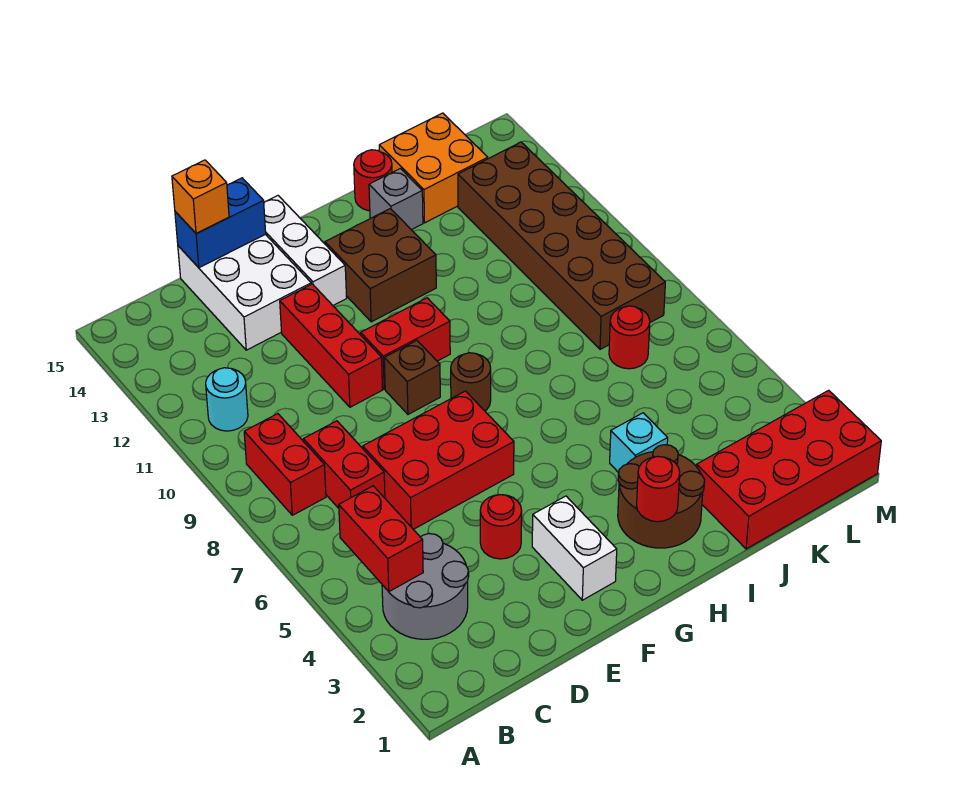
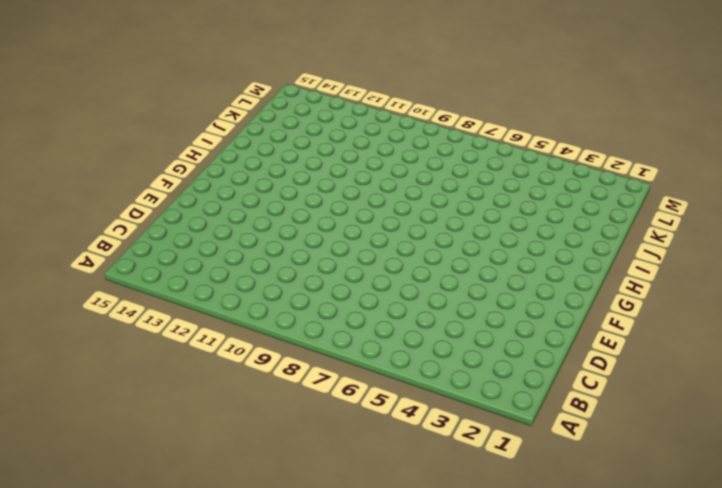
none -> grey 2x2 round brick [382,534,469,639]
none -> red 1x2 brick [244,414,326,515]
none -> cyan 1x1 round brick [206,368,248,431]

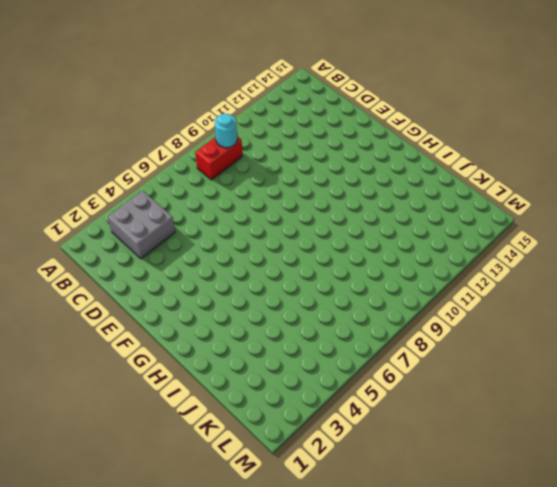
grey 2x2 brick [108,191,175,259] -> grey 2x2 round brick [382,534,469,639]
cyan 1x1 round brick [215,114,237,148] -> cyan 1x1 round brick moved to [206,368,248,431]
none -> red 1x2 brick [303,421,385,508]
none -> red 2x3 brick [363,391,514,529]
none -> white 2x3 brick [178,234,311,350]

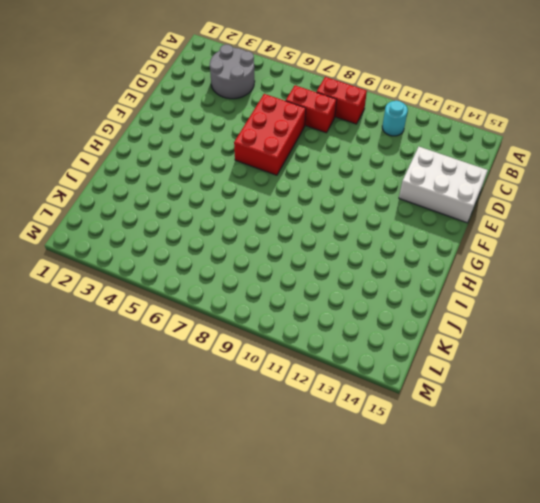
none -> red 1x1 round brick [480,495,522,559]
none -> red 1x3 brick [280,284,383,407]
none -> white 1x2 brick [532,496,617,600]

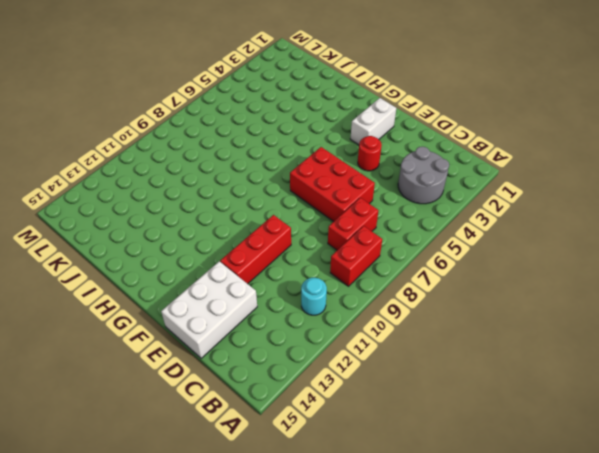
none -> brown 1x1 brick [384,341,440,414]
none -> red 1x2 brick [361,298,450,389]
none -> white 1x3 brick [264,196,347,305]

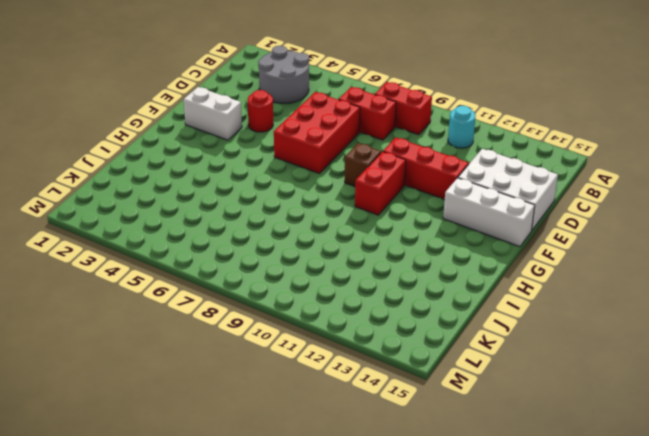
none -> brown 1x1 round brick [451,353,491,411]
none -> brown 2x2 brick [325,209,436,322]
none -> brown 2x2 round brick [618,445,705,548]

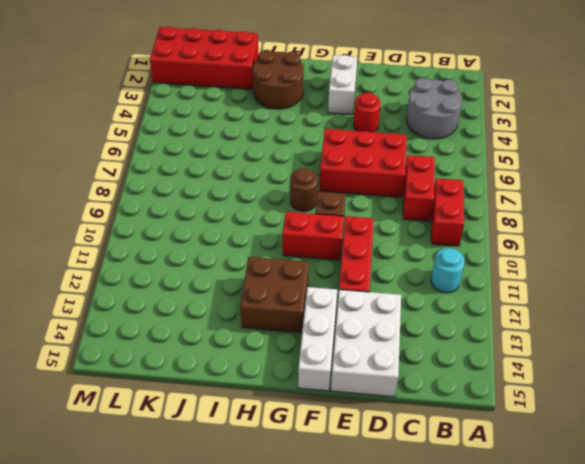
none -> cyan 1x1 brick [610,413,668,473]
none -> grey 1x1 brick [369,169,423,230]
none -> red 1x1 round brick [354,150,392,211]

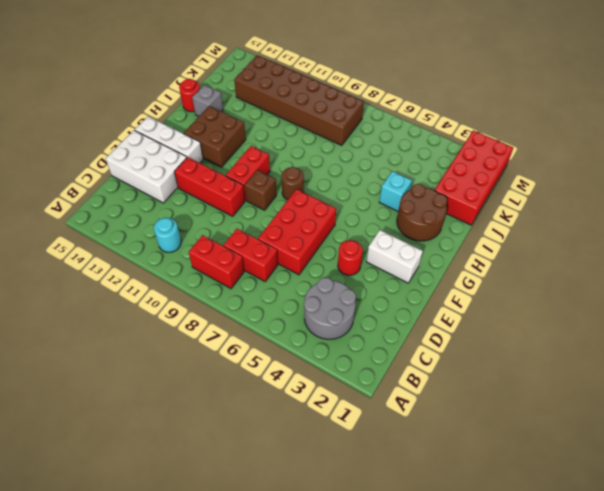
none -> orange 2x2 brick [379,113,488,223]
none -> red 1x1 round brick [609,306,650,369]
none -> red 1x2 brick [339,486,423,592]

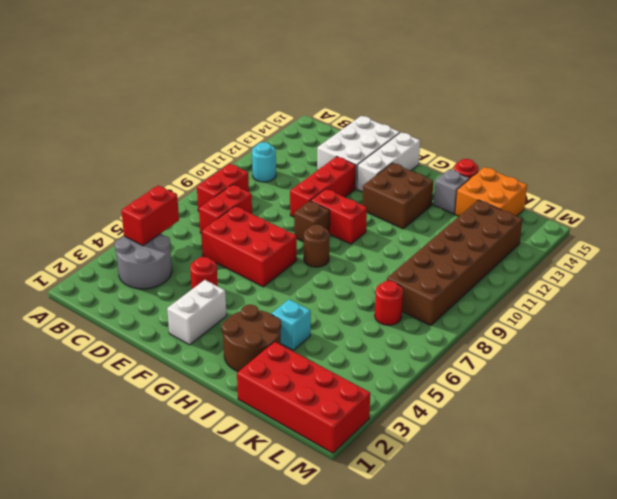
none -> blue 1x2 brick [175,178,266,268]
none -> red 1x1 round brick [637,456,680,522]
none -> orange 1x1 brick [172,160,229,233]

